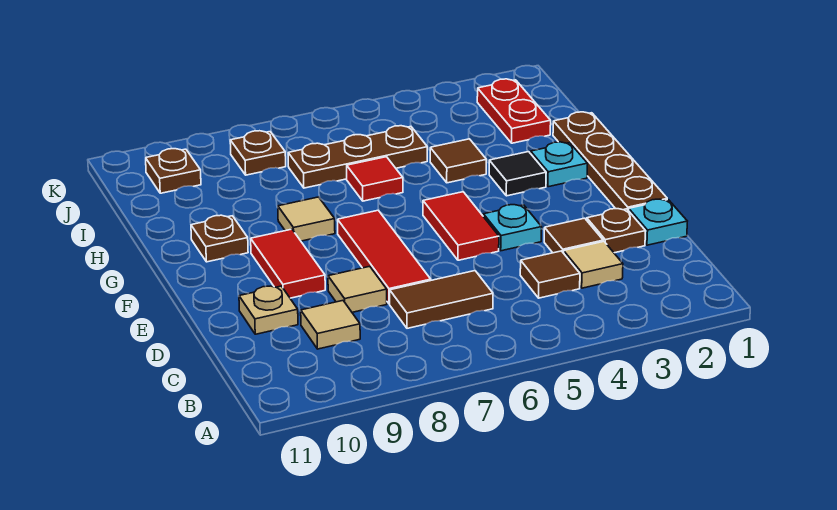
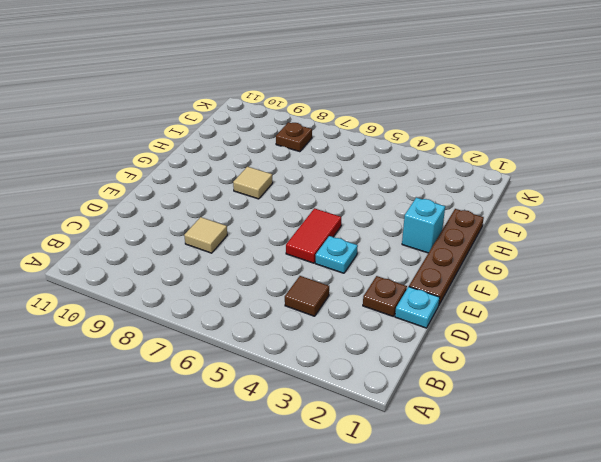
cyan 1x1 brick [402,198,445,253] -> cyan 1x1 plate [531,142,588,187]
none -> tan 1x1 tile [564,241,623,288]
none -> brown 1x2 tile [390,271,493,328]
none -> tan 1x1 tile [301,301,360,349]

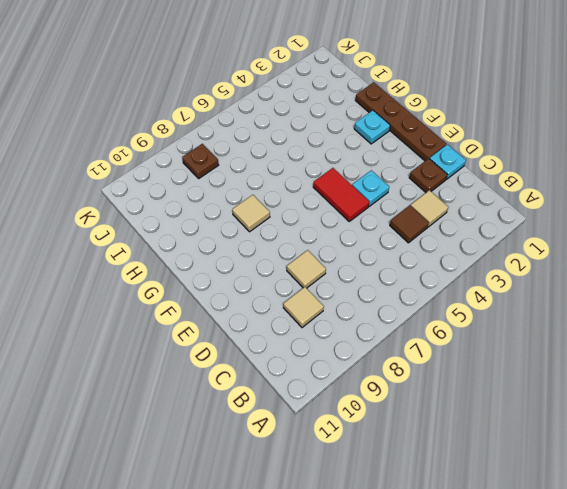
none -> brown 1x2 tile [390,271,493,328]
none -> brown 1x1 tile [544,218,603,253]
none -> red 1x3 tile [338,210,431,304]

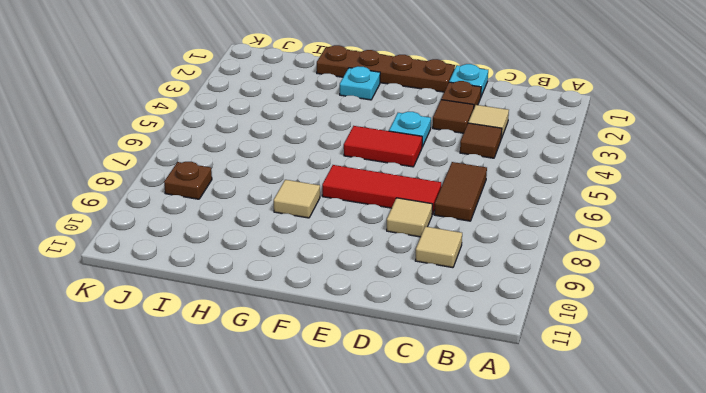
none -> tan 1x1 plate [239,286,298,334]
none -> red 1x2 tile [251,229,325,298]
none -> black 1x1 tile [489,152,546,196]

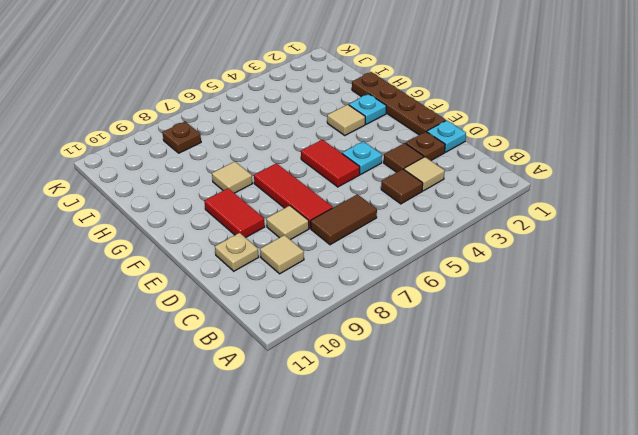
tan 1x1 tile [327,105,365,135] -> black 1x1 tile [489,152,546,196]
none -> brown 1x1 plate [191,215,248,262]
none -> brown 1x1 tile [430,139,487,183]
none -> red 1x1 tile [347,157,403,201]

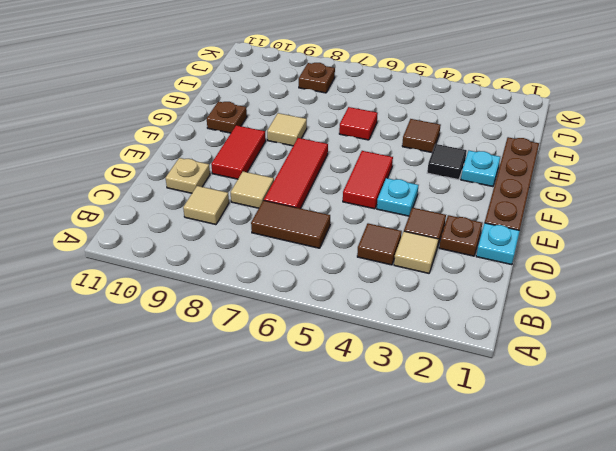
none -> red 1x2 plate [477,79,551,143]
none -> brown 1x3 plate [288,126,427,188]
none -> brown 1x1 plate [146,149,201,193]

